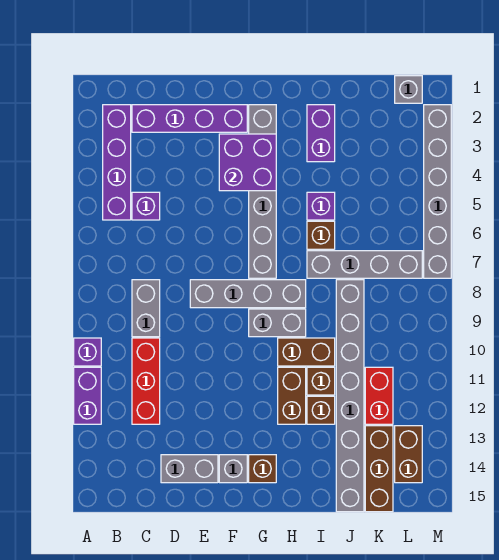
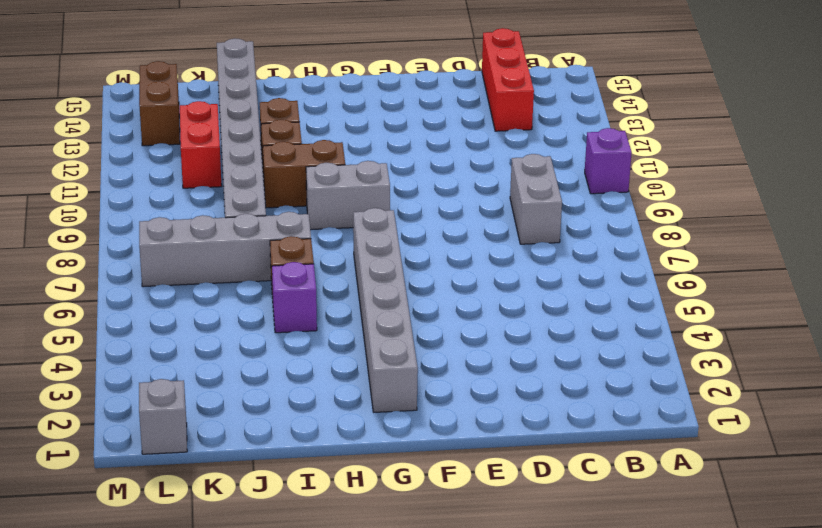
red 1x3 brick [482,28,534,131] -> red 1x3 brick moved to [132,338,160,424]
none -> purple 1x2 brick [74,367,101,424]
none -> purple 1x4 brick [103,105,131,220]
none -> purple 1x4 brick [132,105,247,132]

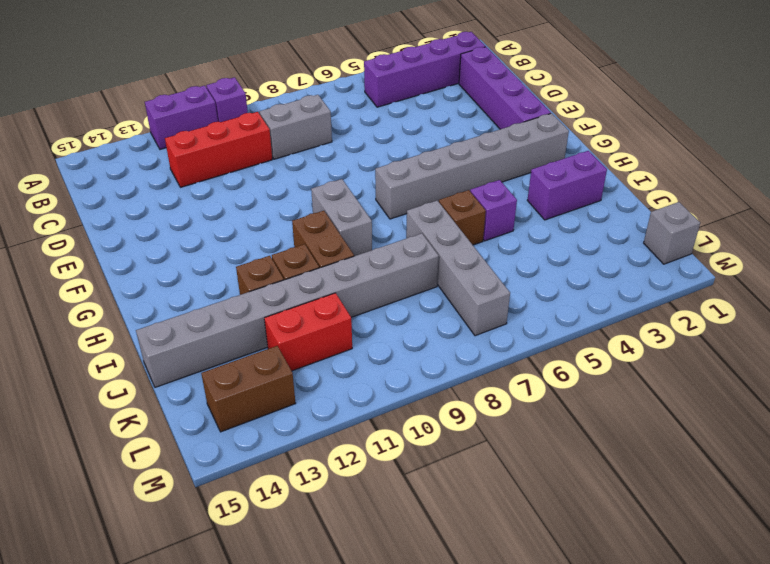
none -> purple 1x1 brick [132,192,160,220]
none -> grey 1x2 brick [161,455,218,483]
none -> grey 1x4 brick [190,280,306,308]

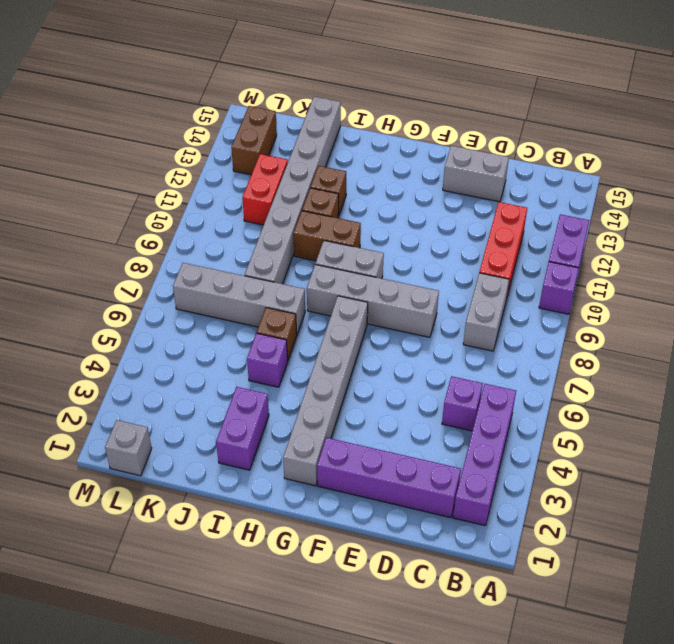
none -> grey 1x1 brick [219,455,247,483]
none -> brown 1x1 brick [249,455,276,483]
none -> brown 1x2 brick [278,367,306,424]

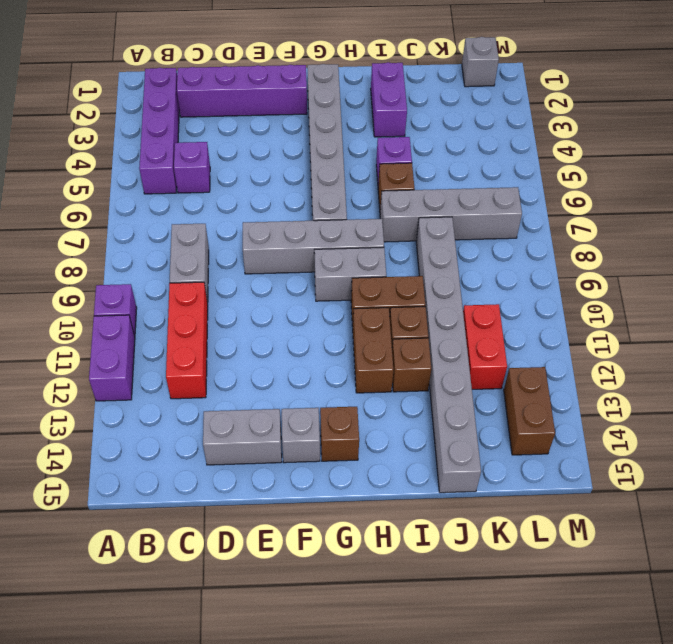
none -> brown 1x3 brick [365,426,393,512]
none -> grey 1x6 brick [424,105,451,278]
none -> purple 2x2 brick [219,134,276,191]

